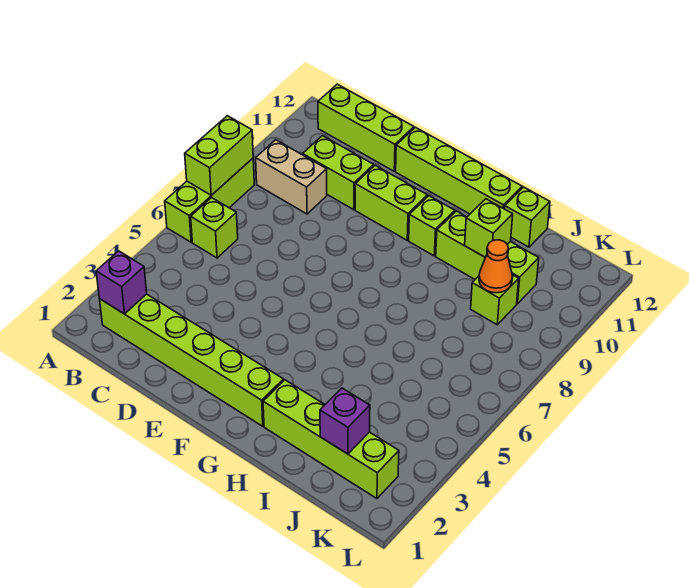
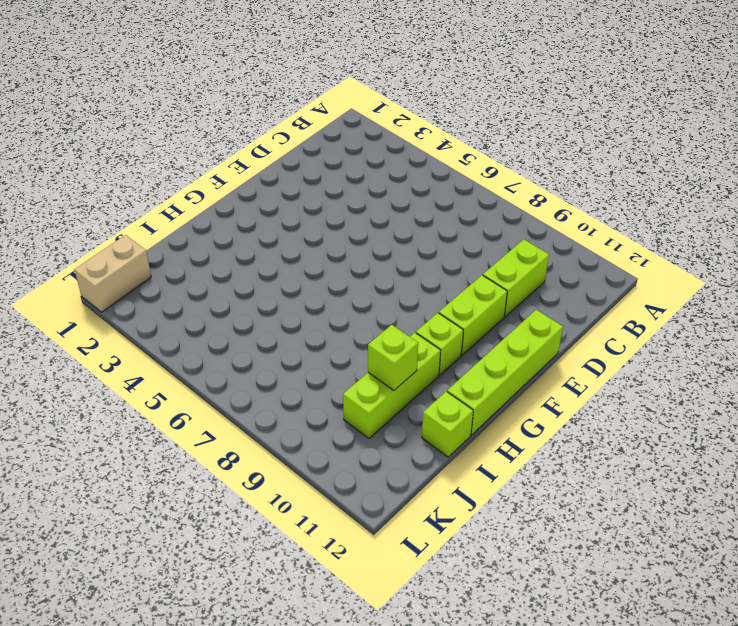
tan 1x2 brick [74,235,151,312] -> tan 1x2 brick moved to [256,140,327,214]
none -> lime 1x3 brick [165,158,254,242]
none -> lime 1x6 brick [100,294,284,426]
none -> lime 1x1 brick [191,198,238,258]

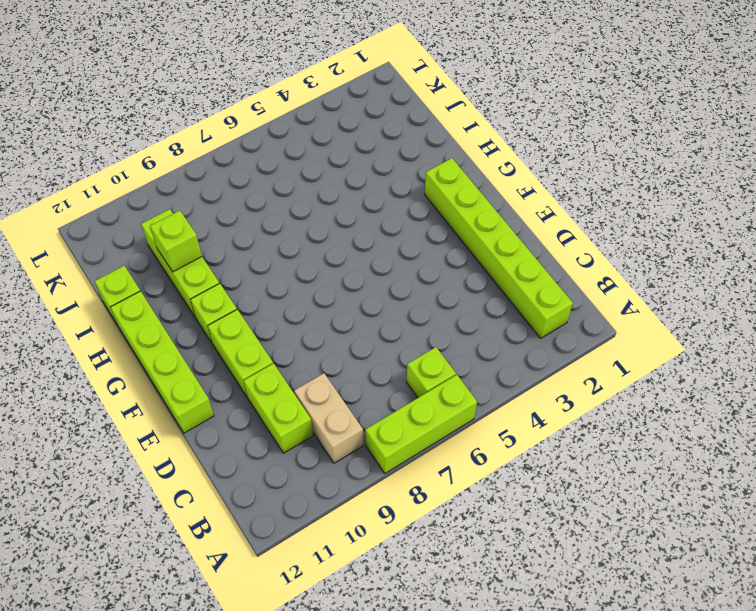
none -> lime 1x3 brick [318,84,414,171]
none -> lime 1x4 brick [263,380,399,498]
none -> lime 1x1 brick [471,275,519,325]

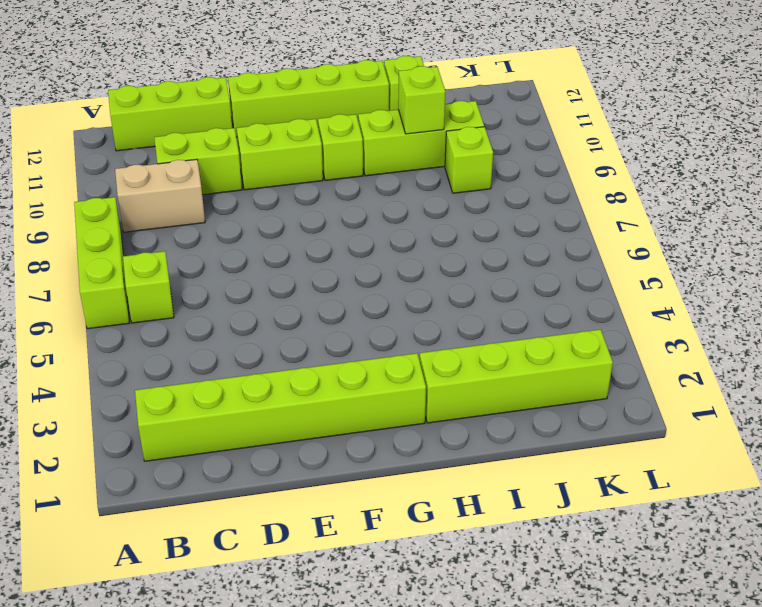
none -> lime 1x2 brick [185,116,253,195]
none -> purple 1x1 brick [96,251,147,314]
none -> purple 1x1 brick [320,388,370,454]

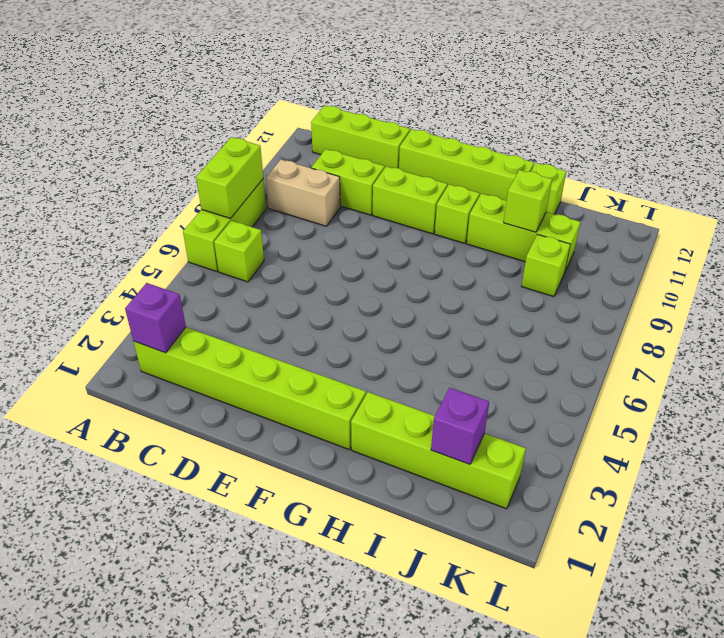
none -> orange 1x1 cone [479,240,513,293]

